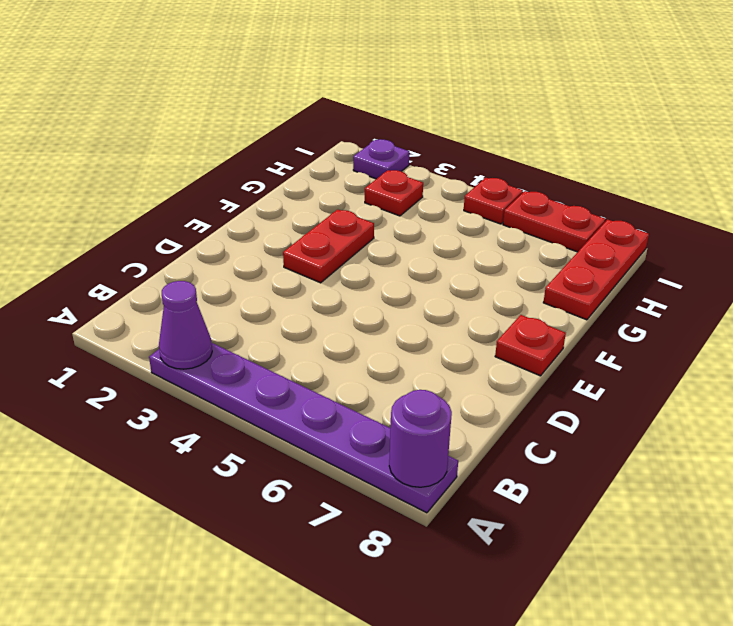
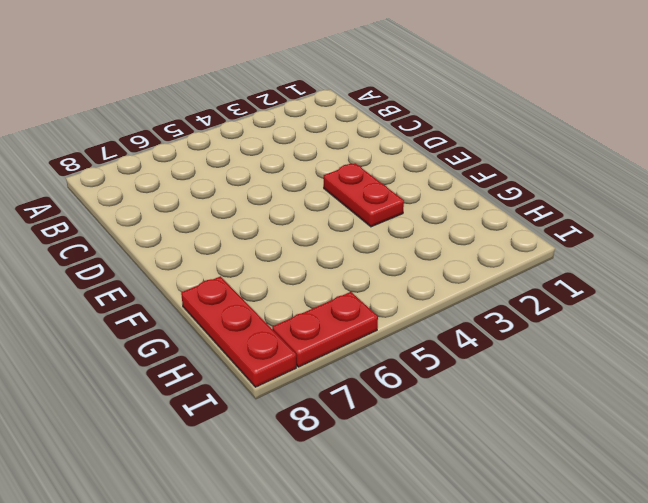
none -> purple 1x6 plate [149,343,458,513]
none -> red 1x1 plate [495,315,566,376]

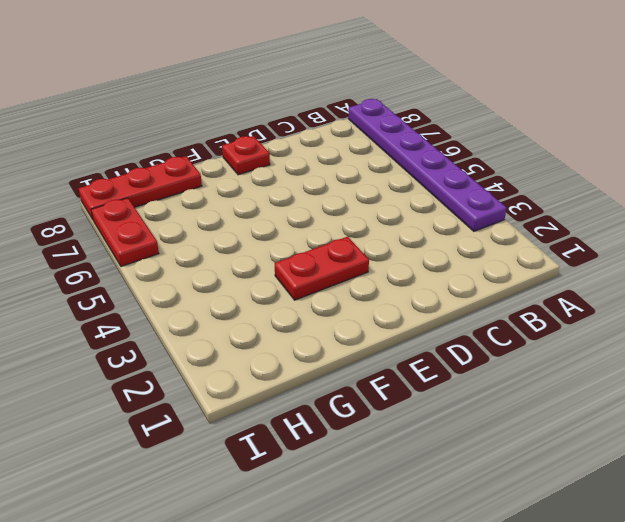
none -> red 1x1 plate [365,170,423,216]
none -> purple 1x1 plate [353,139,409,179]

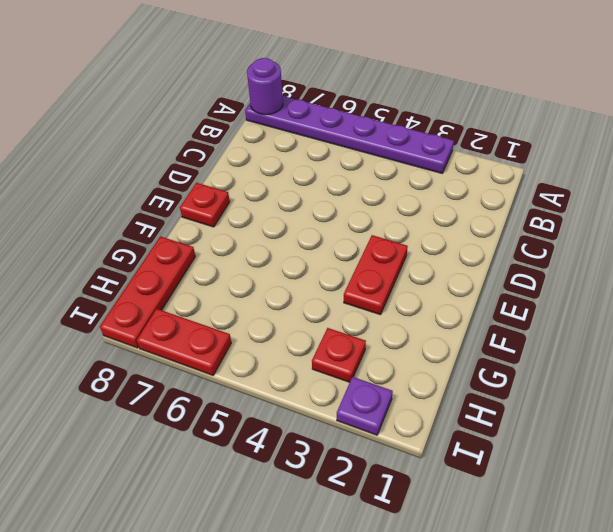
none -> red 1x1 plate [464,178,523,224]
none -> purple 1x1 cone [159,281,212,369]

